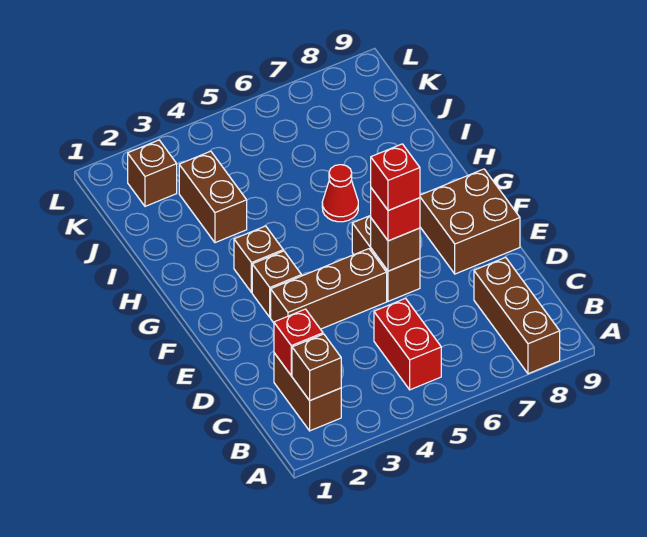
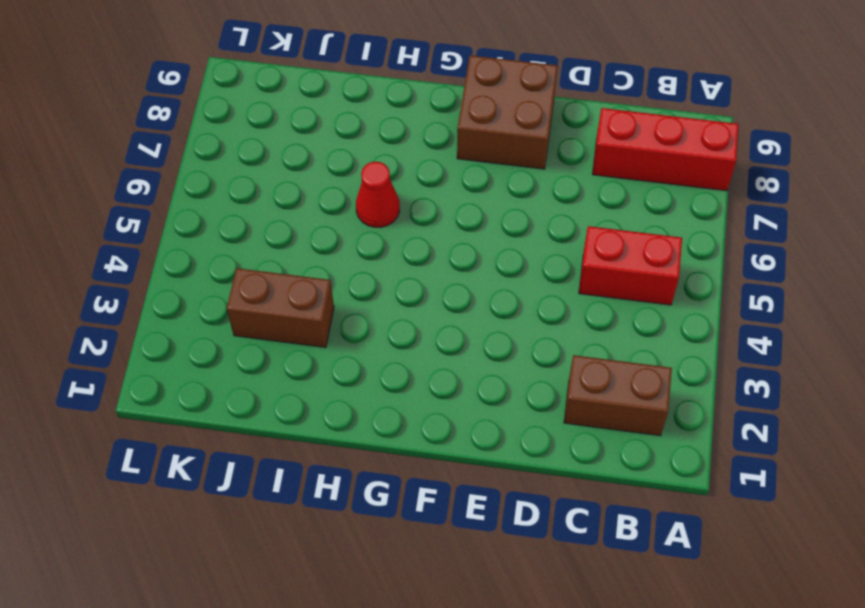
red 1x3 brick [592,108,739,191] -> brown 1x3 brick [474,257,560,374]
none -> brown 1x3 brick [271,249,387,329]
none -> brown 1x2 brick [352,215,420,301]
none -> brown 1x1 brick [252,251,302,317]

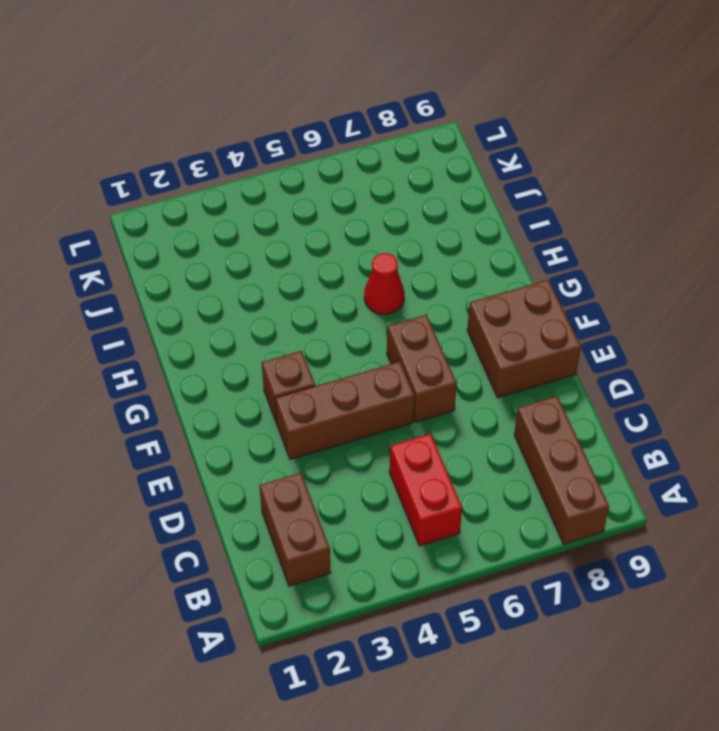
none -> brown 1x1 brick [234,226,283,293]
none -> brown 1x2 brick [179,151,247,243]
none -> brown 1x1 brick [128,140,177,206]

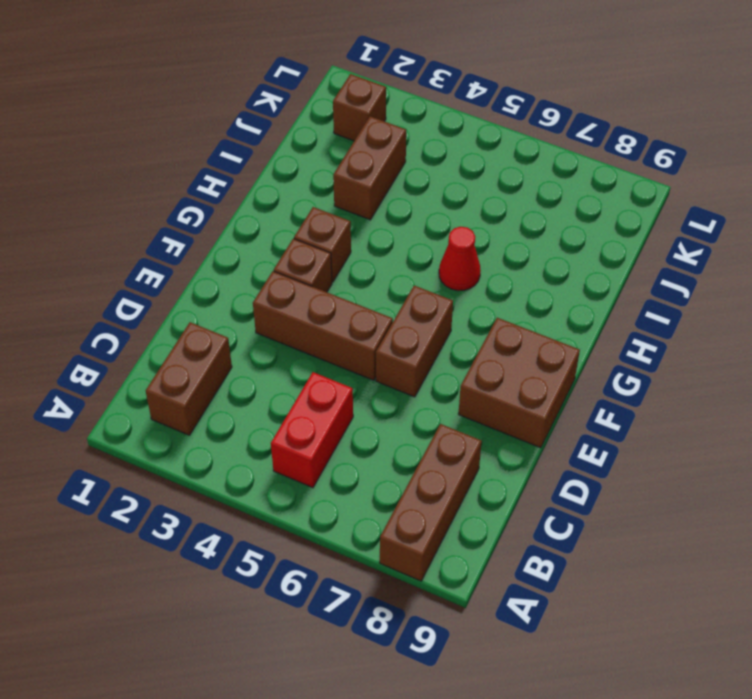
none -> brown 1x1 brick [292,334,341,401]
none -> red 1x1 brick [274,309,323,376]
none -> brown 1x1 brick [371,218,420,271]

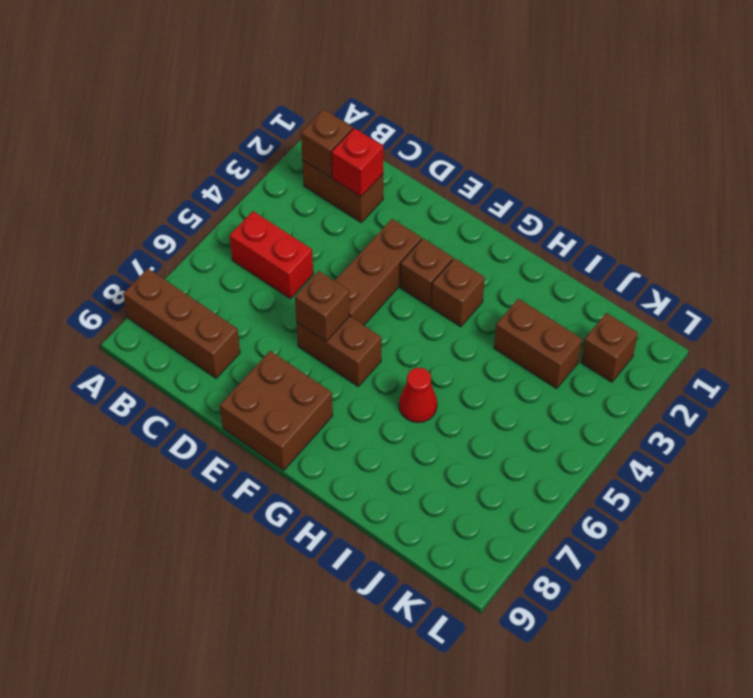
none -> red 1x1 brick [371,188,420,241]
none -> red 1x1 brick [371,144,420,211]

